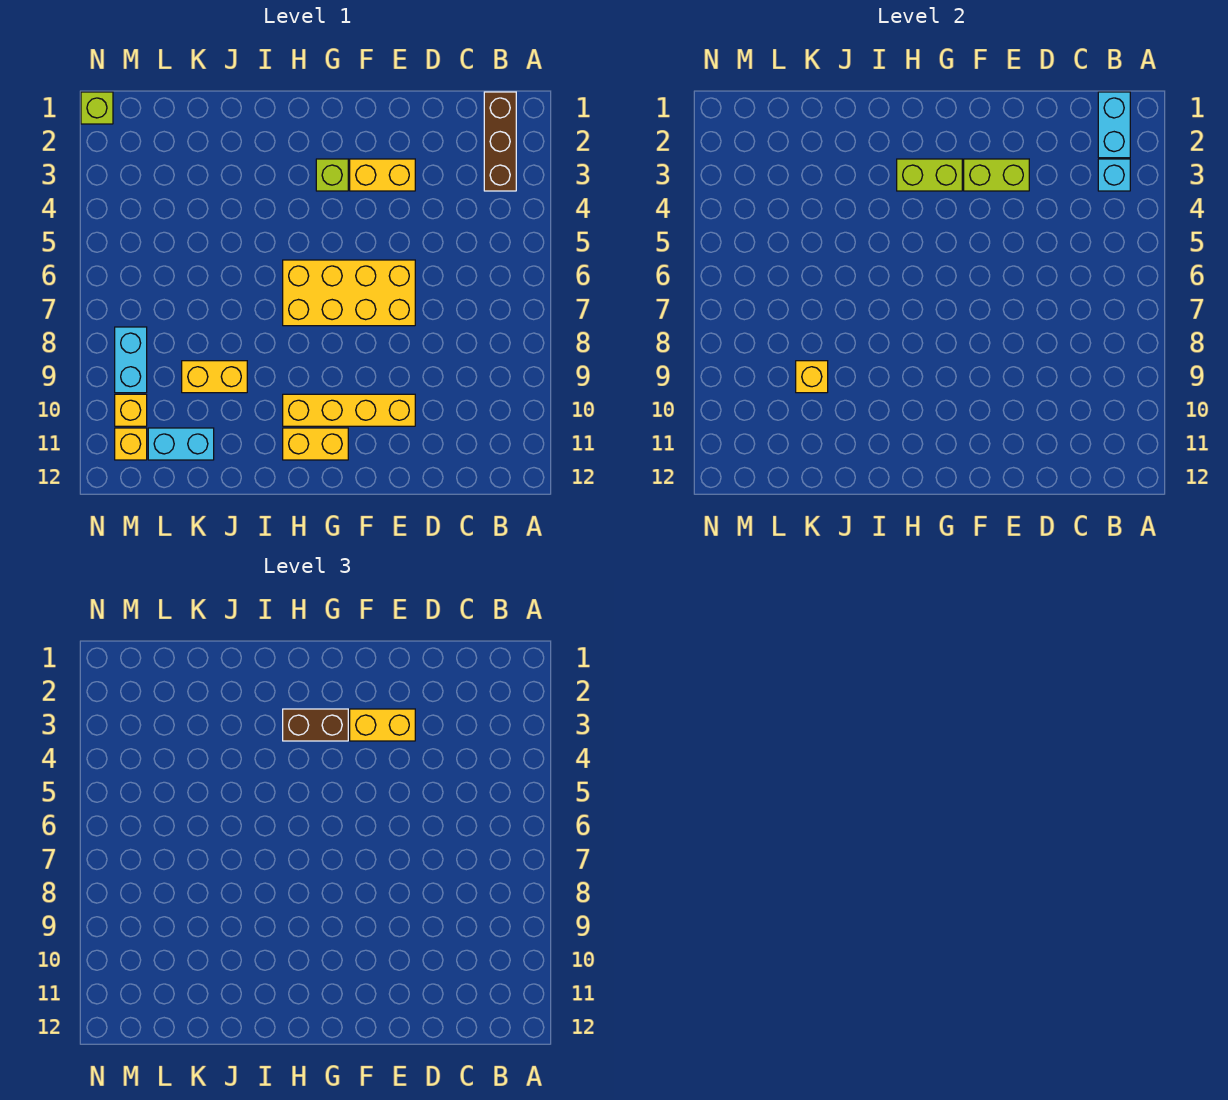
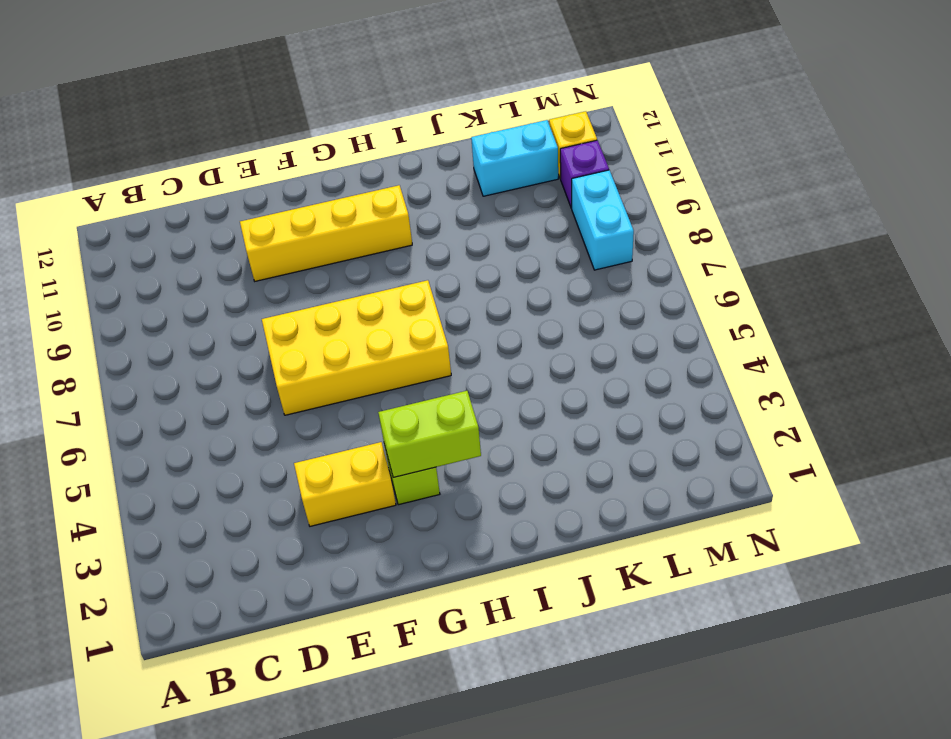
purple 1x1 brick [560,140,609,208] -> yellow 1x1 brick [115,394,147,426]
none -> brown 1x3 brick [484,92,516,191]
none -> yellow 1x2 brick [283,428,348,460]
none -> yellow 1x2 brick [182,361,247,393]

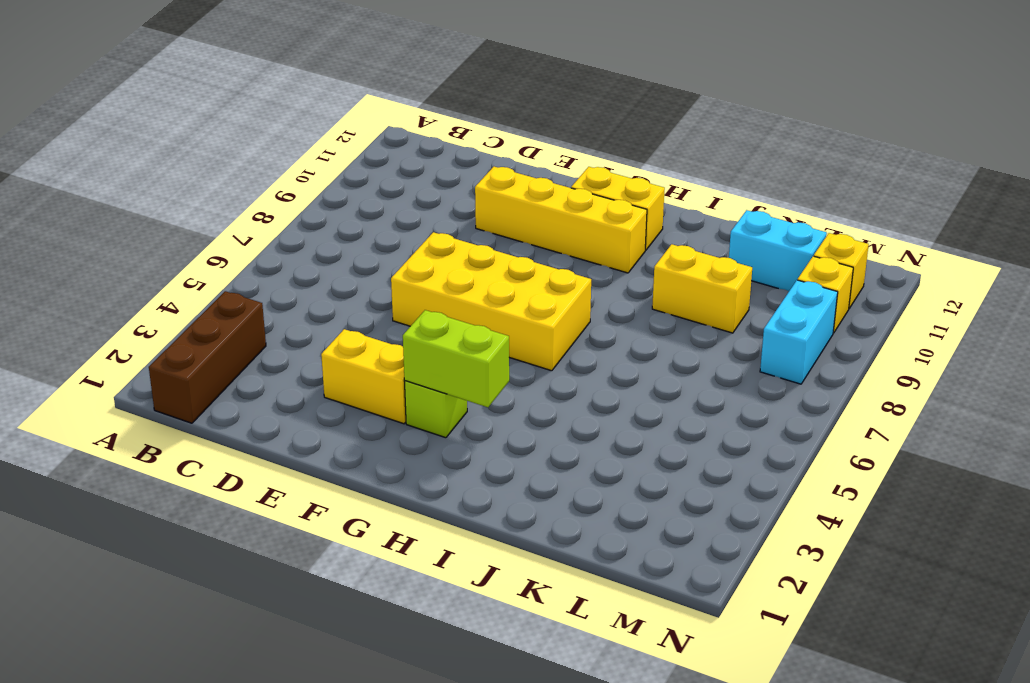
none -> lime 1x1 brick [81,92,113,124]
none -> cyan 1x2 brick [1098,92,1130,158]
none -> cyan 1x1 brick [1098,159,1130,191]

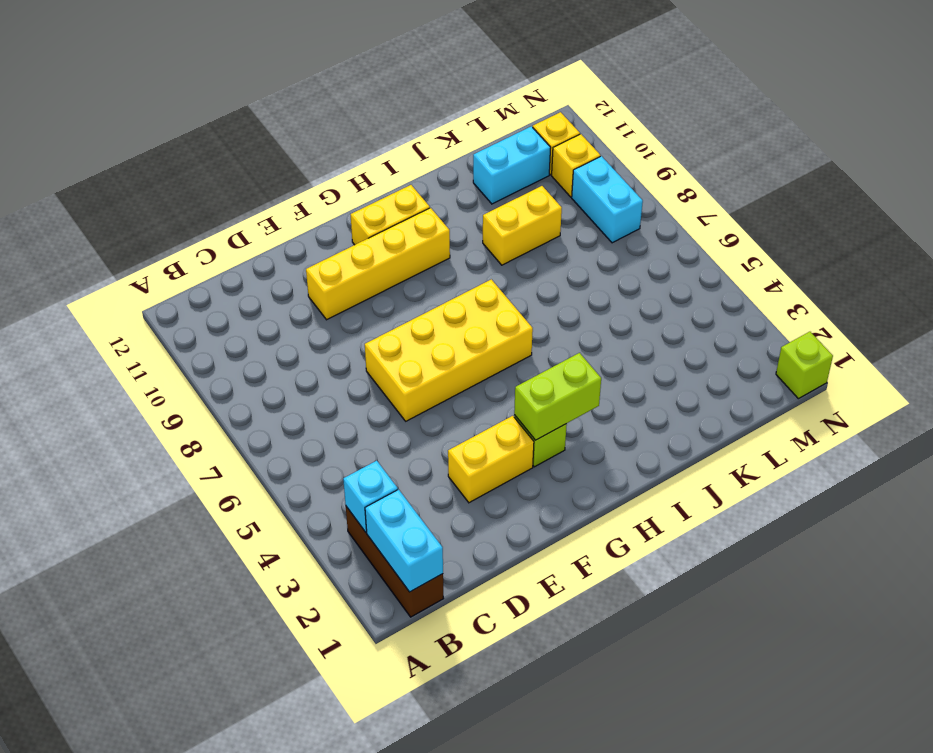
none -> lime 1x2 brick [964,159,1029,191]
none -> yellow 1x1 brick [796,361,828,393]
none -> yellow 1x2 brick [350,709,415,741]

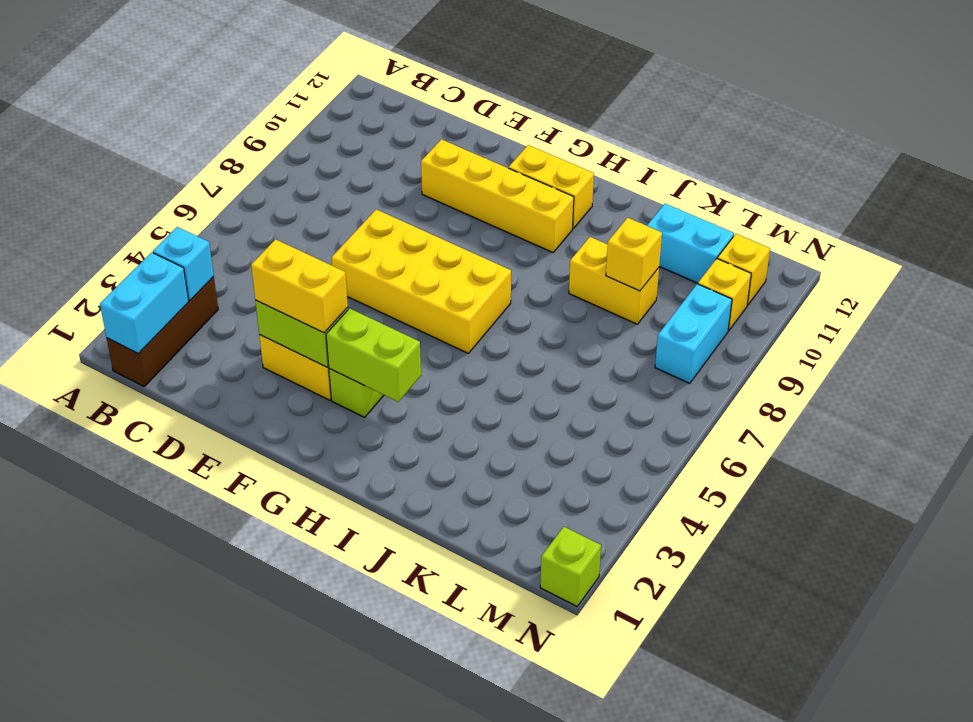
none -> brown 1x2 brick [283,709,348,741]

